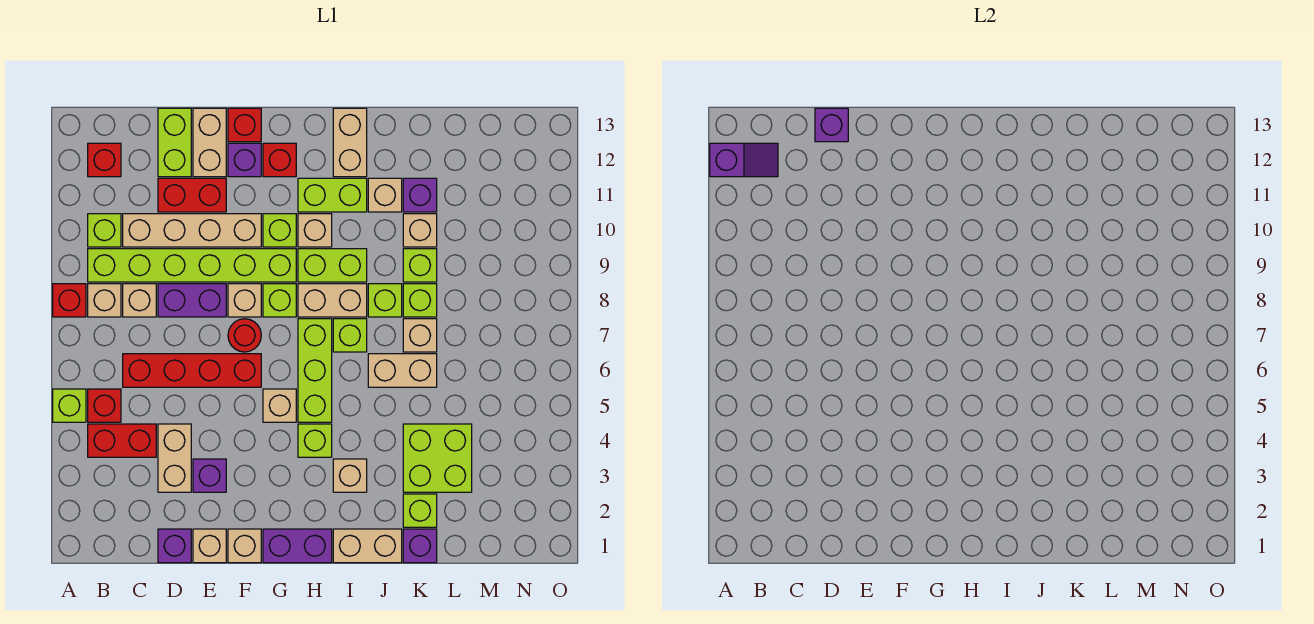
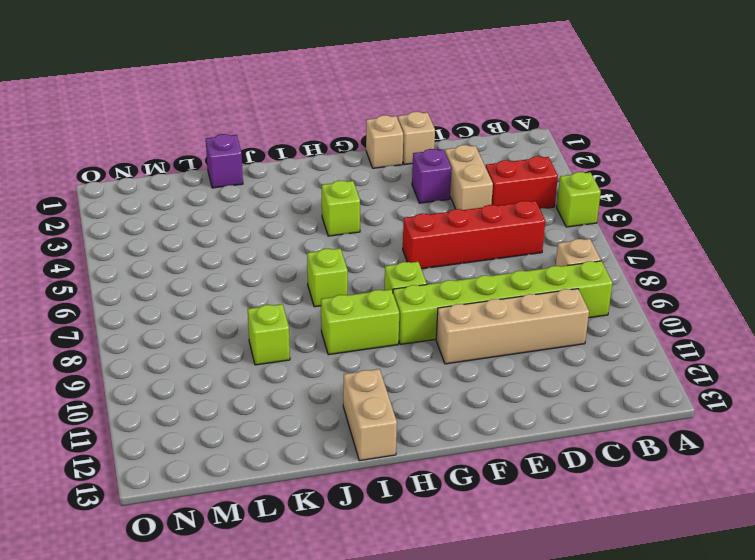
none -> red 1x1 brick [53,284,86,317]
none -> red 1x1 brick [88,389,121,422]
none -> lime 1x1 brick [88,214,121,247]
none -> red 1x1 brick [88,143,121,177]

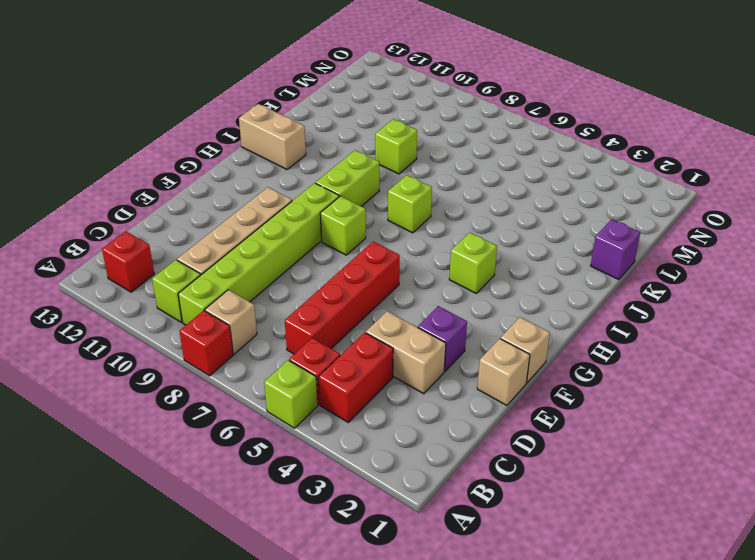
none -> tan 1x1 brick [123,284,156,317]
none -> purple 1x1 brick [158,529,191,563]
none -> purple 1x2 brick [158,284,226,317]
none -> red 1x2 brick [158,178,226,212]

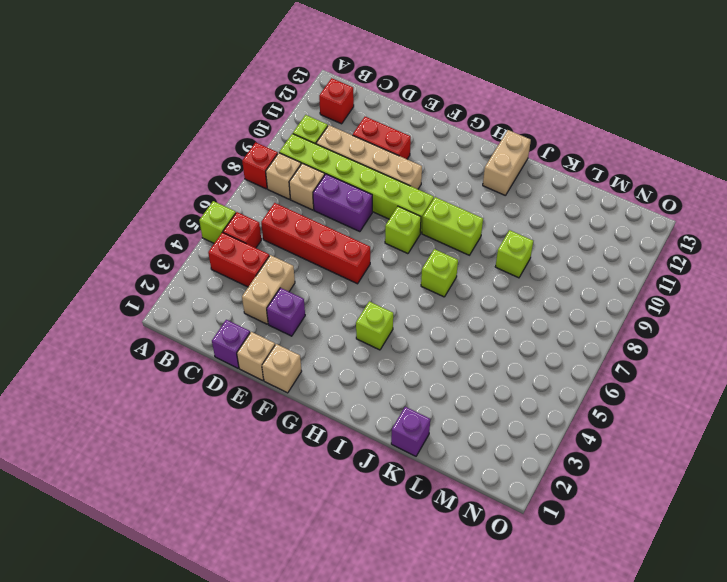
none -> lime 1x2 brick [158,108,191,177]
none -> tan 1x2 brick [193,108,226,177]
none -> red 1x1 round brick [228,319,261,352]
none -> tan 1x1 brick [228,284,261,317]

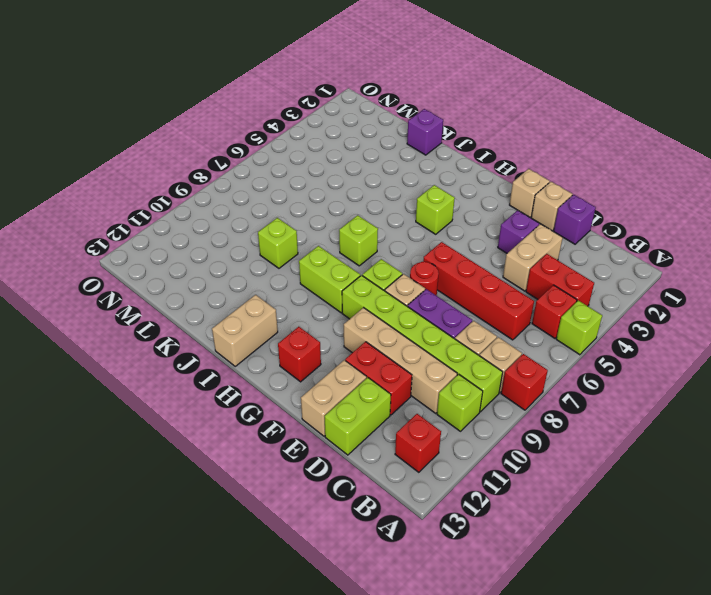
none -> purple 1x1 brick [228,143,261,177]
none -> red 1x1 brick [228,108,261,142]
none -> purple 1x2 brick [263,529,332,563]
none -> tan 1x1 brick [263,389,296,422]

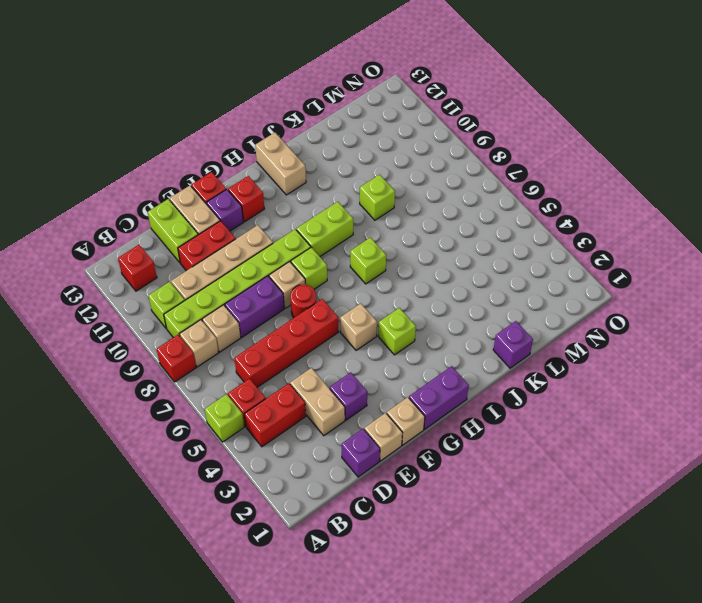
none -> lime 1x1 brick [263,214,296,247]
none -> lime 1x3 brick [298,319,332,422]
none -> tan 1x2 brick [298,284,367,317]
none -> tan 1x1 brick [298,214,332,247]

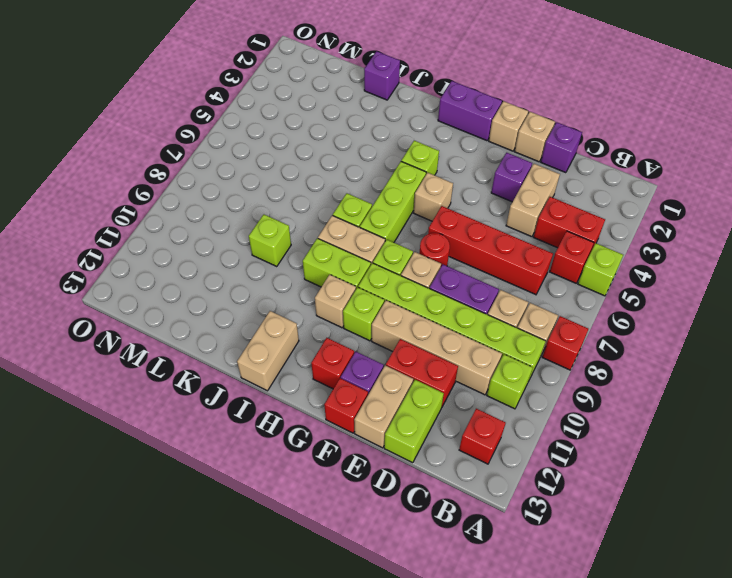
none -> lime 1x2 brick [298,178,367,212]
none -> tan 1x2 brick [333,529,402,563]
none -> tan 1x1 brick [333,459,367,492]
none -> tan 1x2 brick [368,354,437,387]

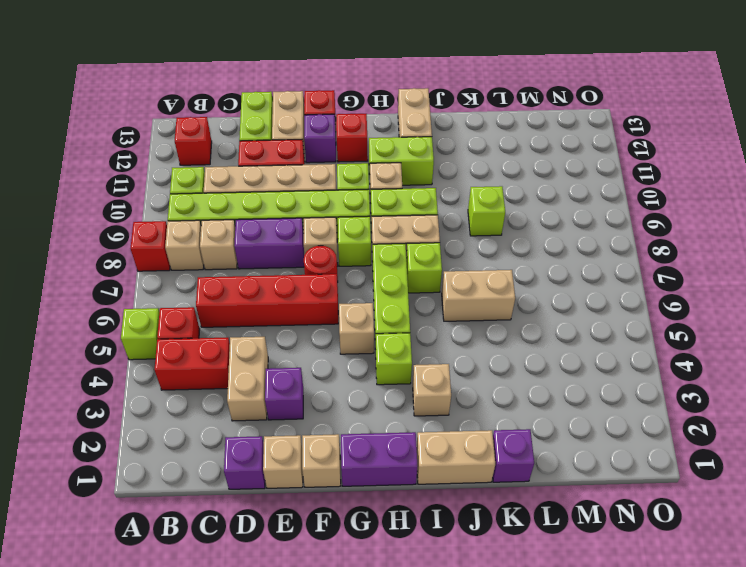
none -> lime 1x1 brick [368,284,402,317]
none -> tan 1x1 brick [368,178,402,212]
none -> lime 1x1 brick [403,494,437,527]
none -> lime 2x2 brick [403,424,472,492]

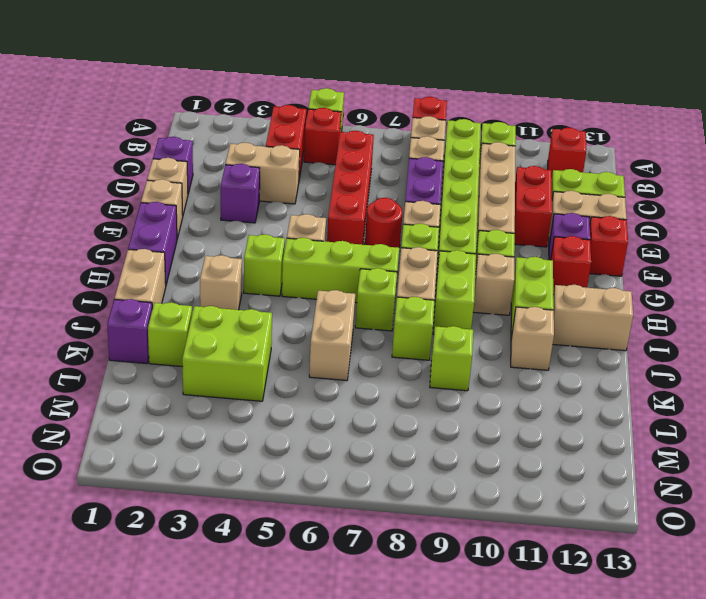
none -> tan 1x1 brick [403,319,437,352]
none -> lime 1x1 brick [403,284,437,317]
none -> tan 1x1 brick [403,214,437,247]
none -> purple 1x1 brick [403,178,437,212]

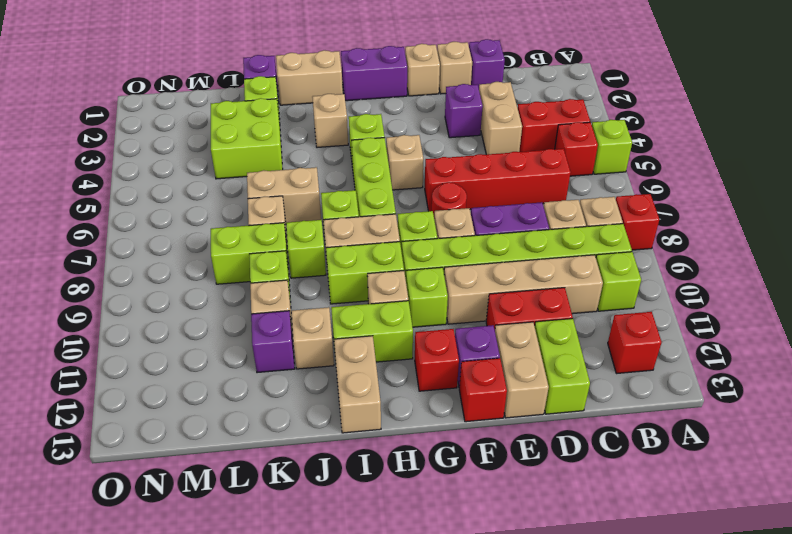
lime 1x2 brick [211,223,289,284] -> lime 1x1 brick [403,284,437,317]
none -> purple 1x2 slope [710,143,778,177]
none -> purple 1x1 brick [815,108,848,142]

